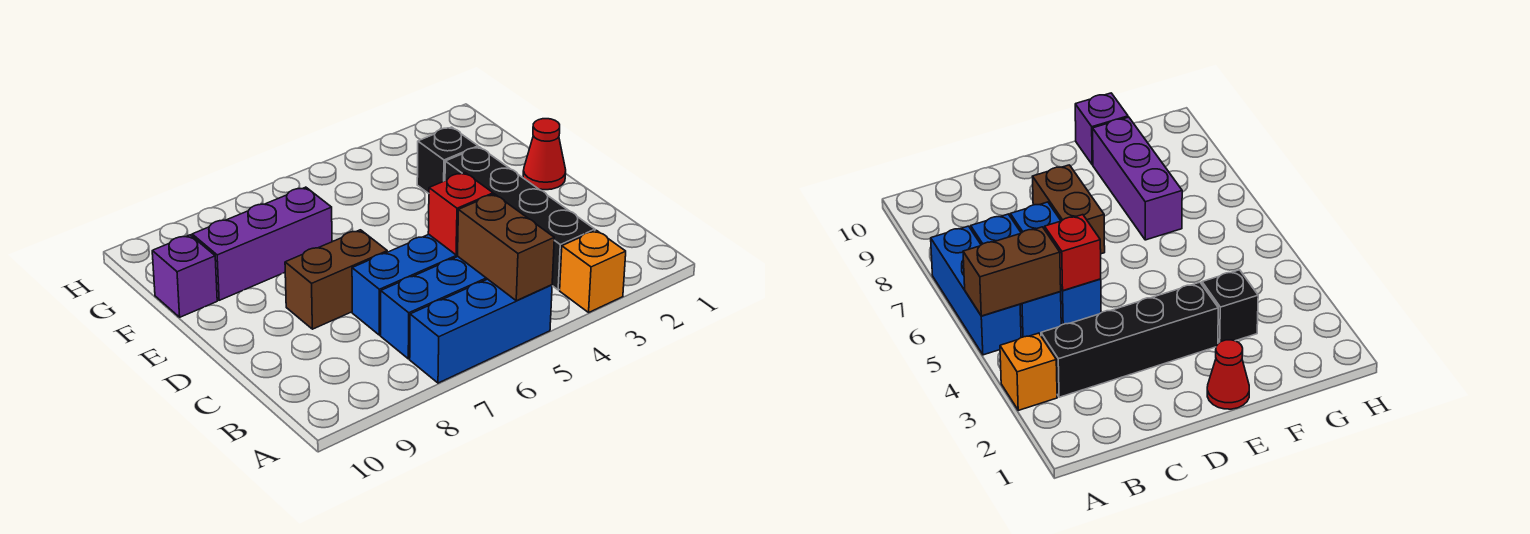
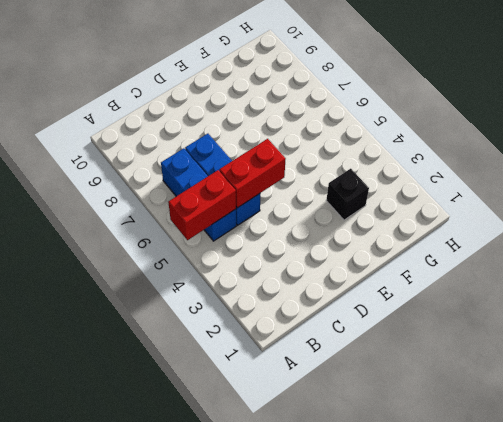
red 1x2 brick [168,170,236,240] -> brown 1x2 brick [458,194,554,301]
red 1x2 brick [219,139,285,208] -> red 1x1 brick [428,173,493,255]
none -> orange 1x1 brick [560,230,626,312]
none -> blue 1x3 brick [410,279,552,383]
none -> black 1x4 brick [445,147,595,290]

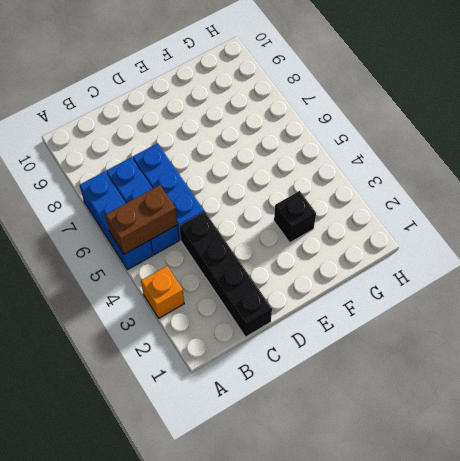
black 1x4 brick [180,212,272,337] -> black 1x4 brick turned to [445,147,595,290]
none -> brown 1x2 brick [285,230,387,329]
none -> red 1x1 cone [523,119,566,190]
none -> purple 1x3 brick [192,187,332,300]

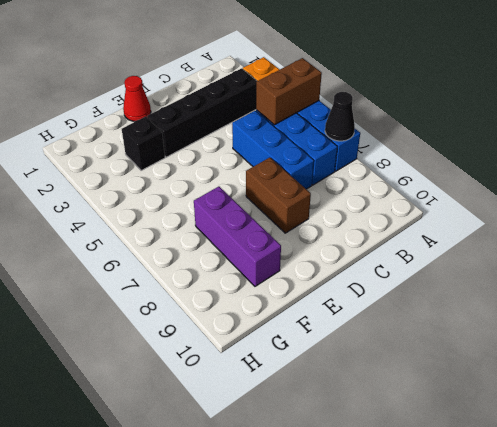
black 1x1 cone [325,92,355,141] -> none
none -> purple 1x1 brick [152,235,217,317]
none -> red 1x1 brick [428,173,493,255]

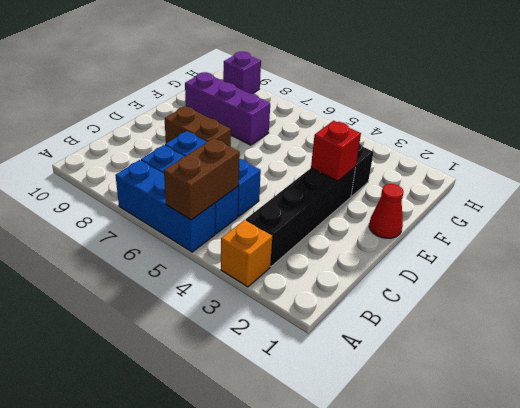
red 1x1 brick [311,121,361,181] -> red 1x1 brick moved to [428,173,493,255]
purple 1x1 brick [223,52,261,94] -> purple 1x1 brick moved to [152,235,217,317]

